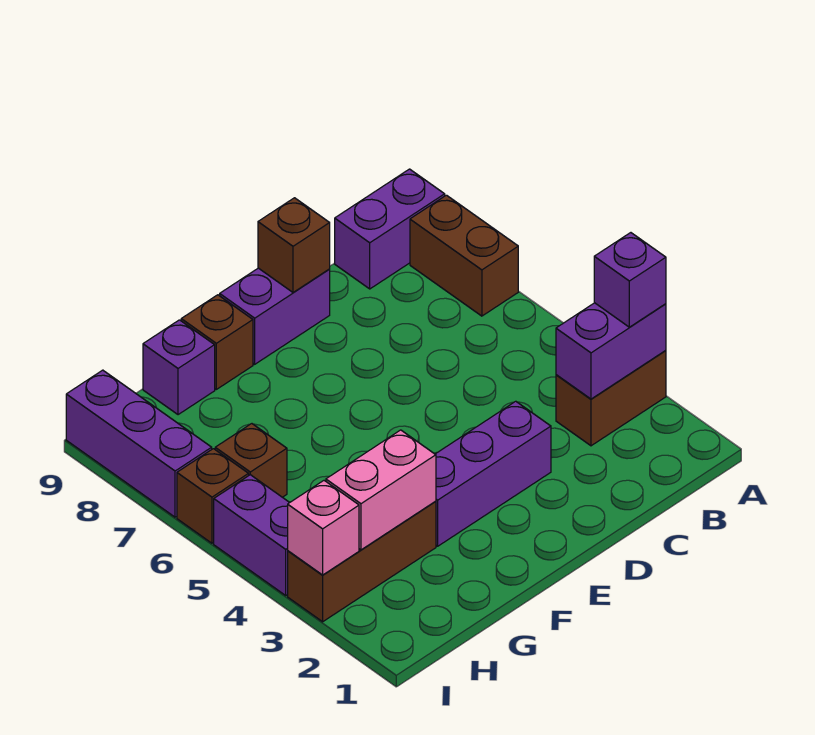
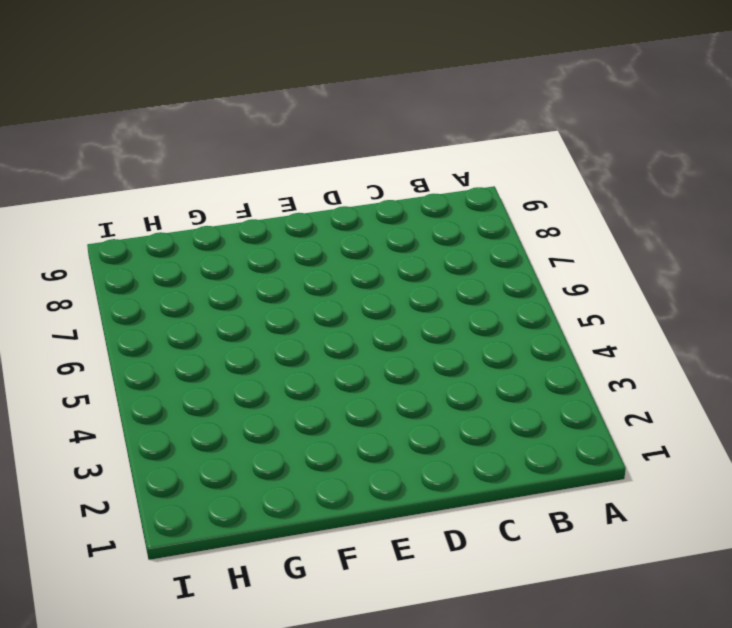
none -> brown 1x2 brick [556,351,666,446]
none -> brown 1x2 brick [410,195,518,316]
none -> purple 1x2 brick [335,169,445,289]

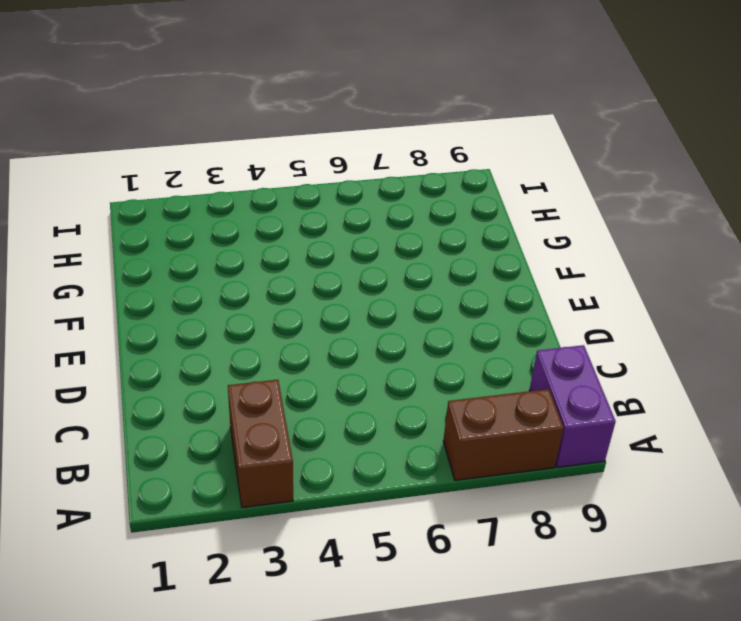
none -> purple 1x3 brick [435,401,551,546]
none -> purple 1x2 brick [220,268,330,364]
none -> brown 1x1 brick [181,295,253,389]

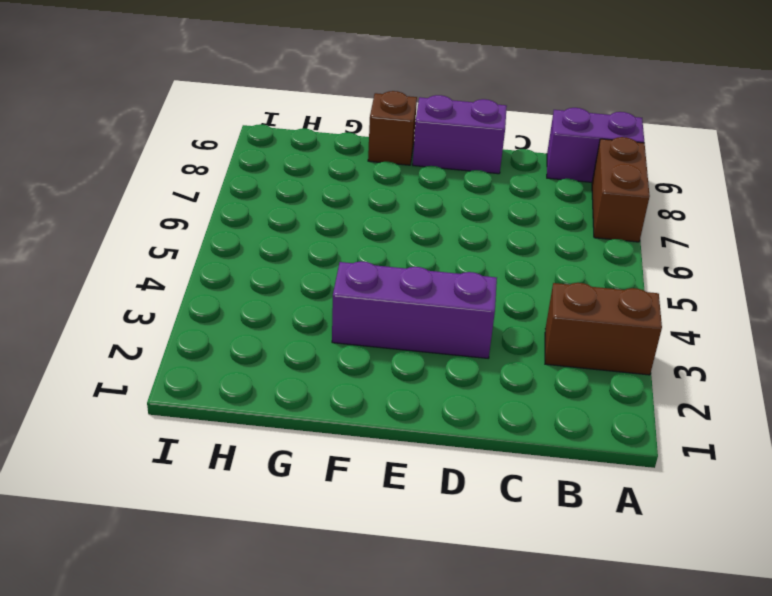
none -> brown 1x3 brick [288,501,436,622]
none -> purple 1x1 brick [143,320,215,415]
none -> brown 1x1 brick [215,424,287,497]

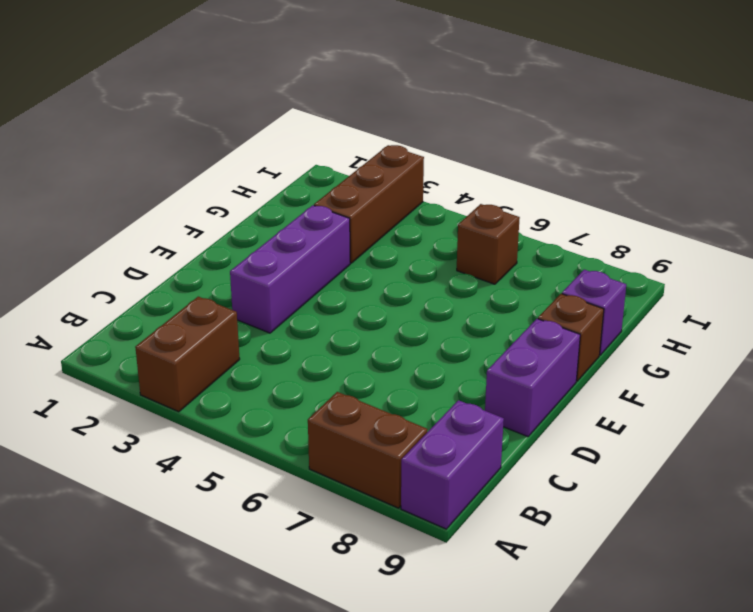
none -> purple 1x2 brick [214,475,289,595]
none -> brown 1x1 brick [177,449,249,543]
none -> purple 1x3 brick [66,370,212,517]

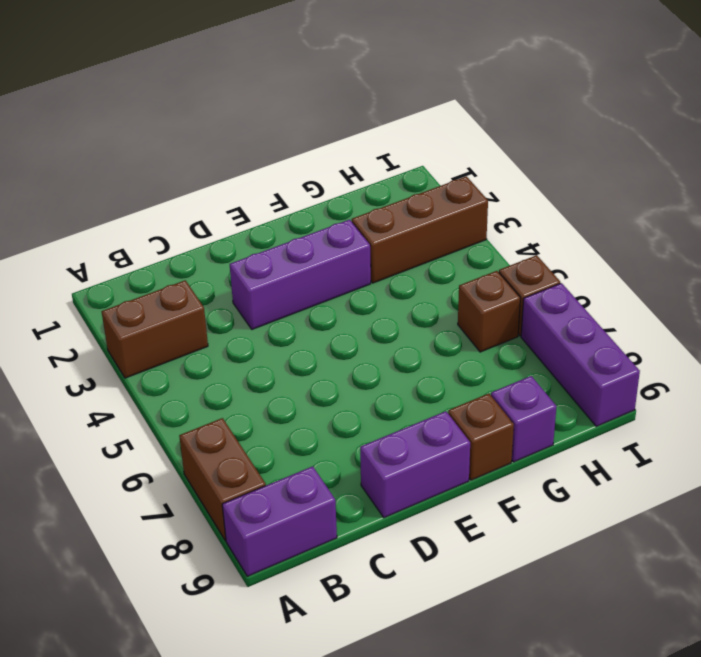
none -> purple 1x2 brick [214,475,289,595]
none -> purple 1x2 brick [556,303,666,399]
none -> brown 1x1 brick [258,198,330,292]

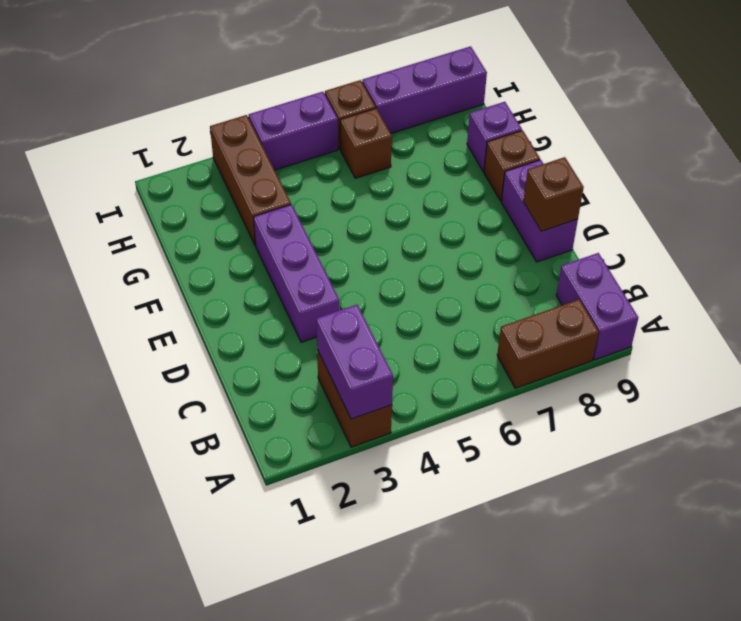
none -> pink 1x2 brick [326,430,436,550]
none -> pink 1x1 brick [288,481,359,575]
none -> purple 1x1 brick [594,233,666,327]

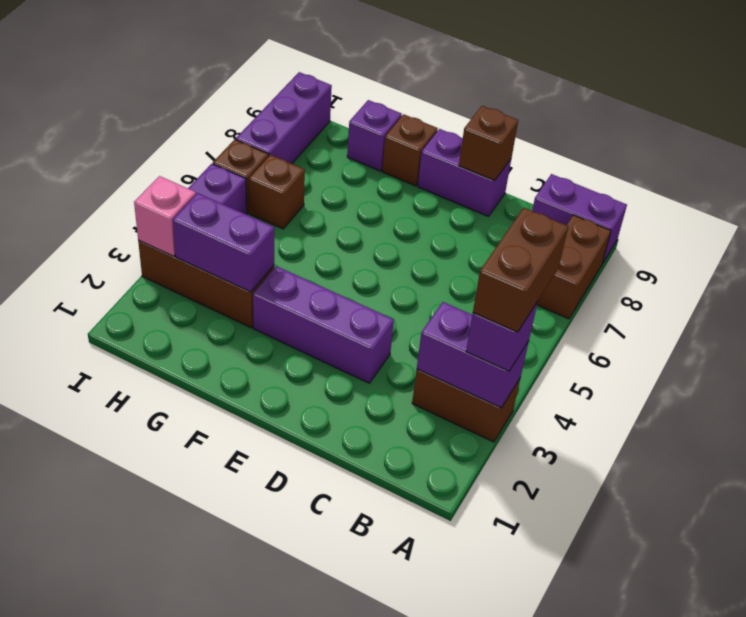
brown 1x2 brick [473,208,568,332] -> none
purple 1x2 brick [173,193,274,292] -> pink 1x2 brick [326,430,436,550]

